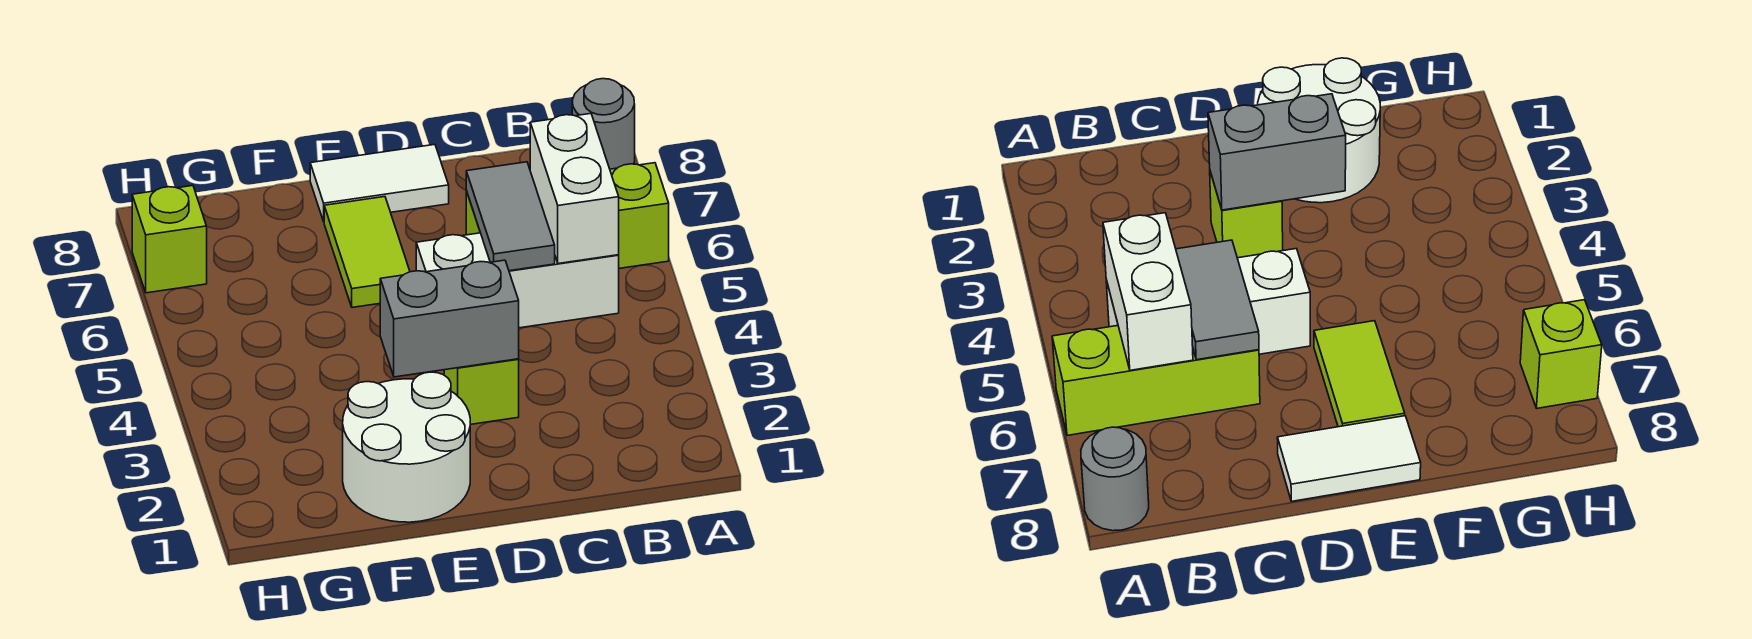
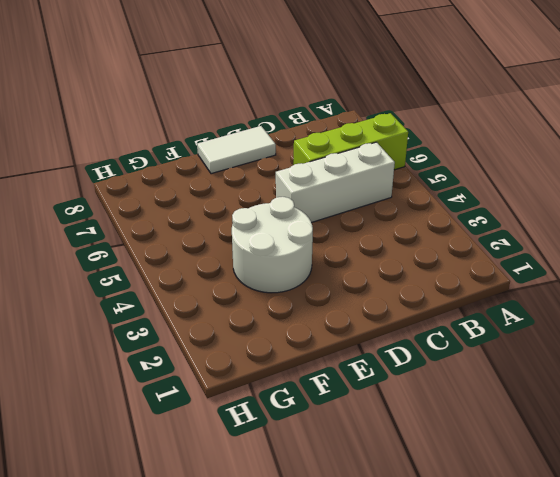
white 2x2 round brick [232,197,313,293] -> white 2x2 round brick moved to [343,372,470,522]
none -> grey 1x1 round brick [572,79,635,169]
none -> lime 1x1 brick [444,359,519,424]

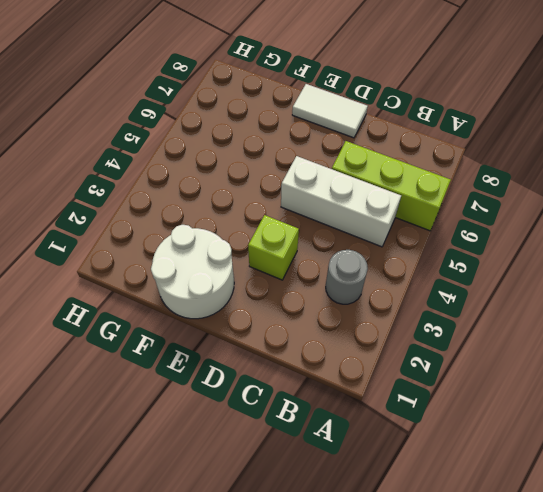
grey 1x1 round brick [326,250,368,304] -> grey 1x1 round brick moved to [572,79,635,169]
none -> lime 1x2 tile [324,197,410,307]
none -> lime 1x1 brick [132,186,207,293]

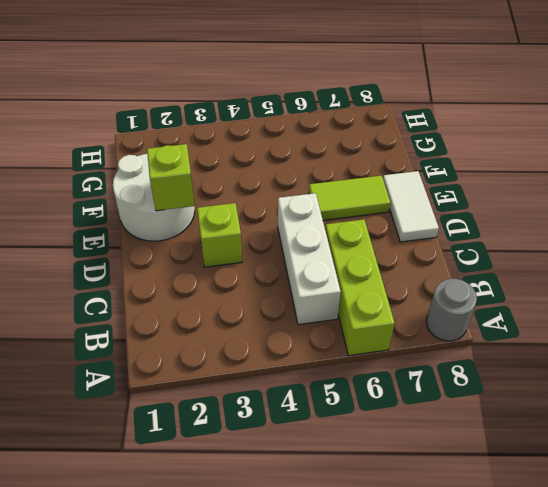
lime 1x1 brick [147,144,195,211] -> lime 1x1 brick moved to [132,186,207,293]
none -> white 1x2 brick [530,113,619,264]
none -> grey 1x2 tile [466,162,555,271]

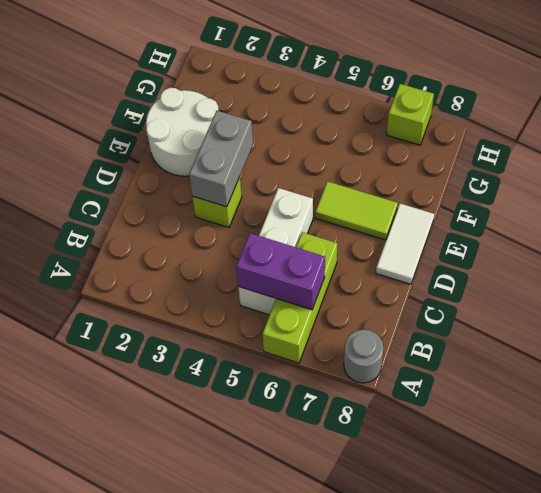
purple 1x2 brick [236,233,325,310] -> white 1x2 brick [530,113,619,264]
none -> grey 1x2 tile [466,162,555,271]

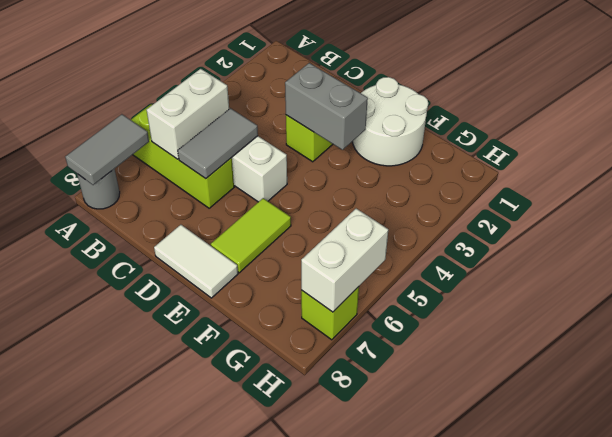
grey 1x2 tile [65,114,149,185] -> none
white 1x2 brick [301,208,388,312] -> none

